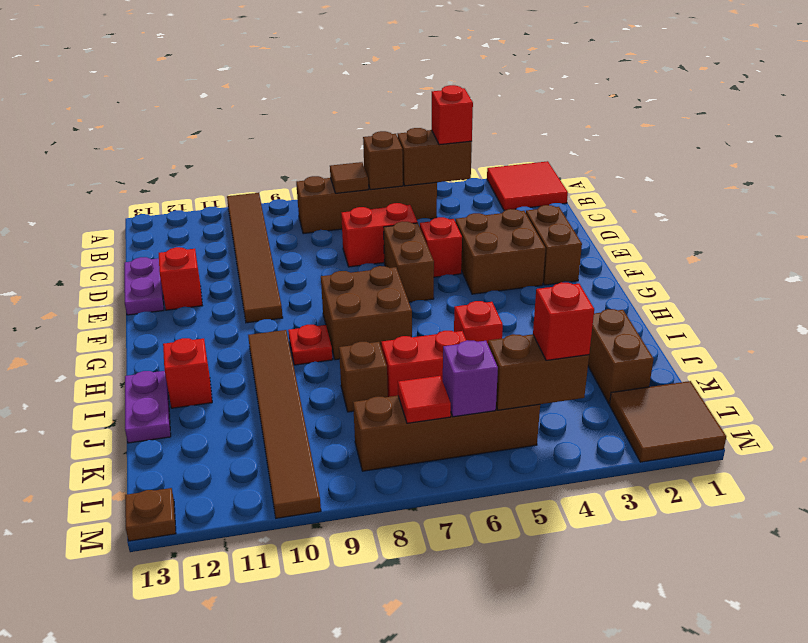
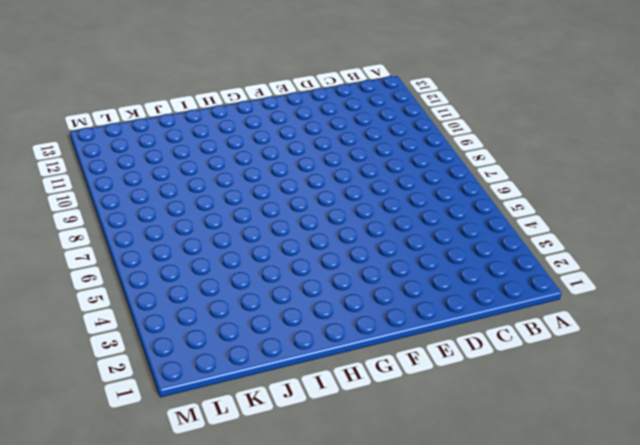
none -> red 2x2 tile [487,161,568,210]
none -> brown 1x6 tile [227,193,283,323]
none -> brown 1x4 brick [296,176,437,234]
none -> red 1x2 brick [341,203,418,267]

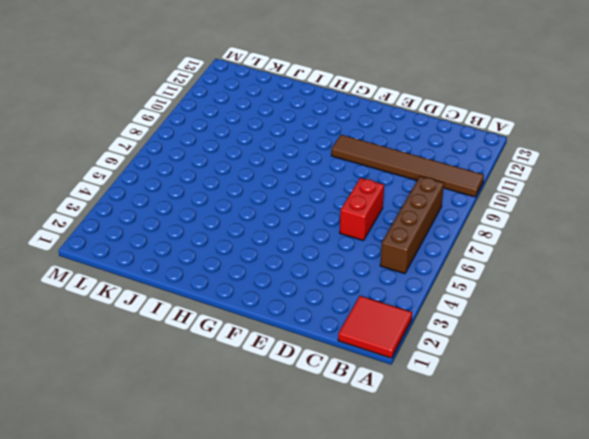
none -> purple 1x2 plate [124,257,164,315]
none -> brown 1x2 brick [526,205,582,285]
none -> brown 2x2 brick [455,209,546,294]
none -> red 1x1 brick [420,217,462,277]

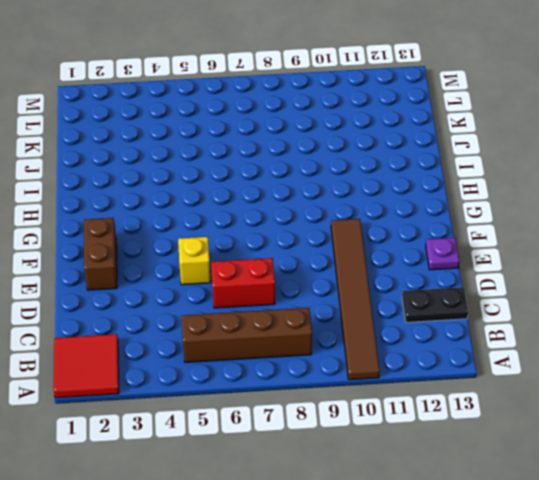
black 1x2 plate [402,287,468,322] -> none
yellow 1x1 brick [178,237,211,285] -> red 1x1 brick [420,217,462,277]
purple 1x1 plate [426,238,459,270] -> purple 1x2 plate [124,257,164,315]
none -> brown 2x2 brick [455,209,546,294]
none -> brown 1x2 brick [384,221,434,302]
none -> red 1x1 brick [159,247,202,310]
none -> brown 2x2 brick [321,266,412,360]

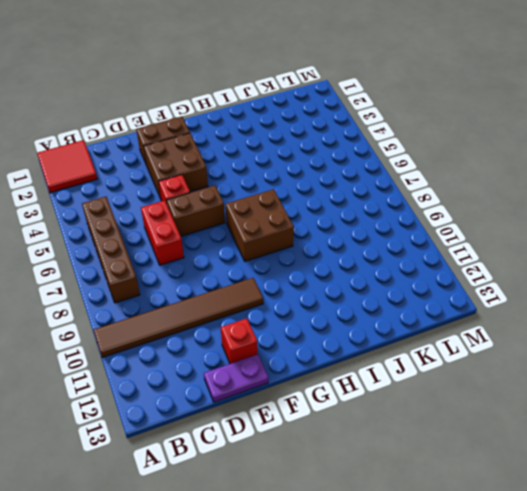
none -> red 1x1 plate [288,325,333,365]
none -> brown 1x6 tile [248,330,321,518]
none -> red 1x1 brick [454,301,503,344]
none -> red 1x1 brick [163,338,212,408]

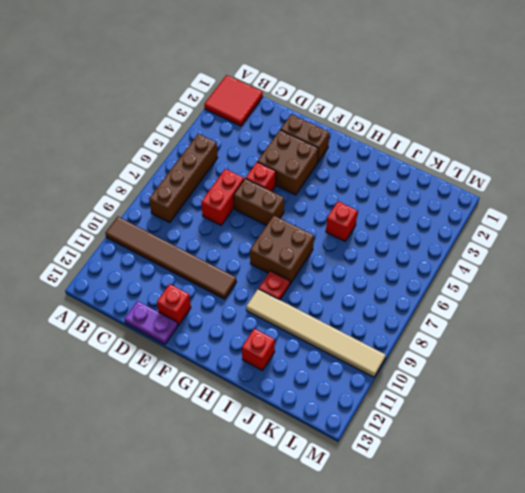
tan 1x6 tile [246,289,386,377] -> brown 1x6 tile [248,330,321,518]
none -> purple 1x2 plate [125,371,171,443]
none -> brown 1x2 brick [588,309,653,404]
none -> red 1x2 brick [381,331,466,397]
none -> brown 1x1 brick [339,342,388,412]

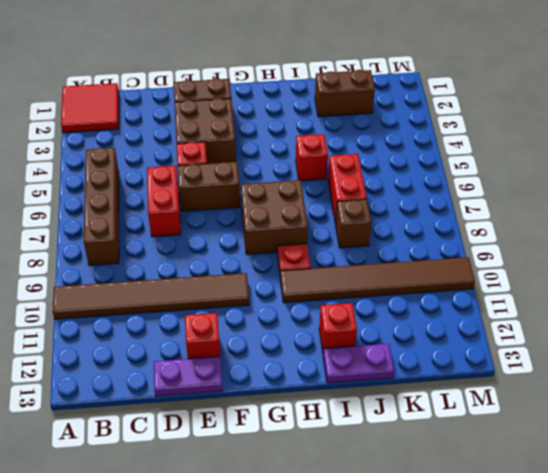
none -> brown 2x2 tile [610,381,726,462]
none -> brown 1x4 brick [353,396,540,471]
none -> brown 1x1 plate [125,488,176,541]
none -> brown 1x2 brick [398,128,472,186]

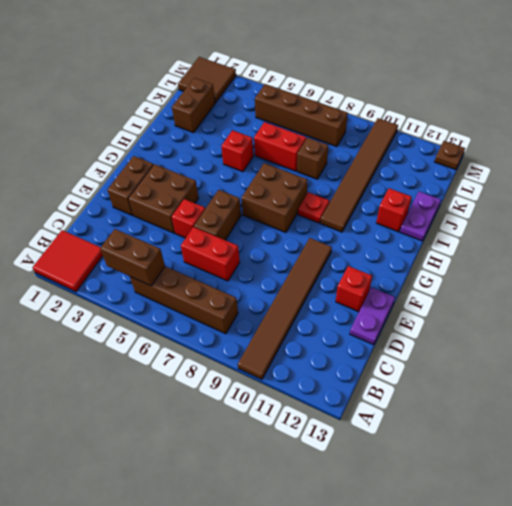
none -> brown 1x1 brick [363,131,403,190]
none -> brown 1x1 tile [330,162,368,193]
none -> brown 1x2 brick [488,334,589,410]
none -> purple 1x1 brick [443,340,498,417]

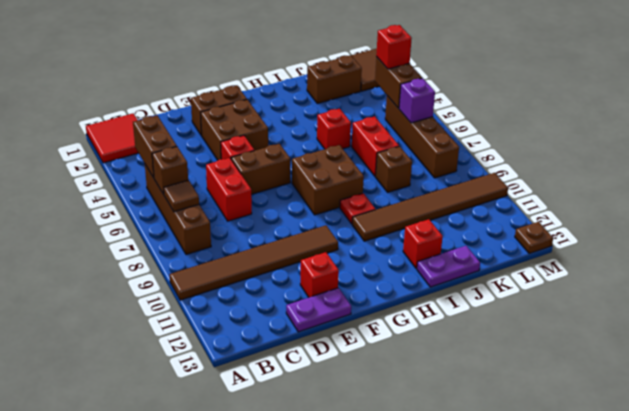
none -> red 1x1 tile [398,376,451,423]
none -> red 1x1 brick [432,85,473,145]

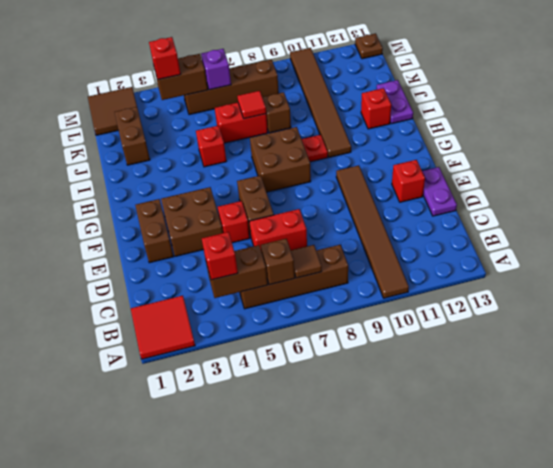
red 1x1 tile [238,91,266,119] -> red 1x1 tile moved to [398,376,451,423]

